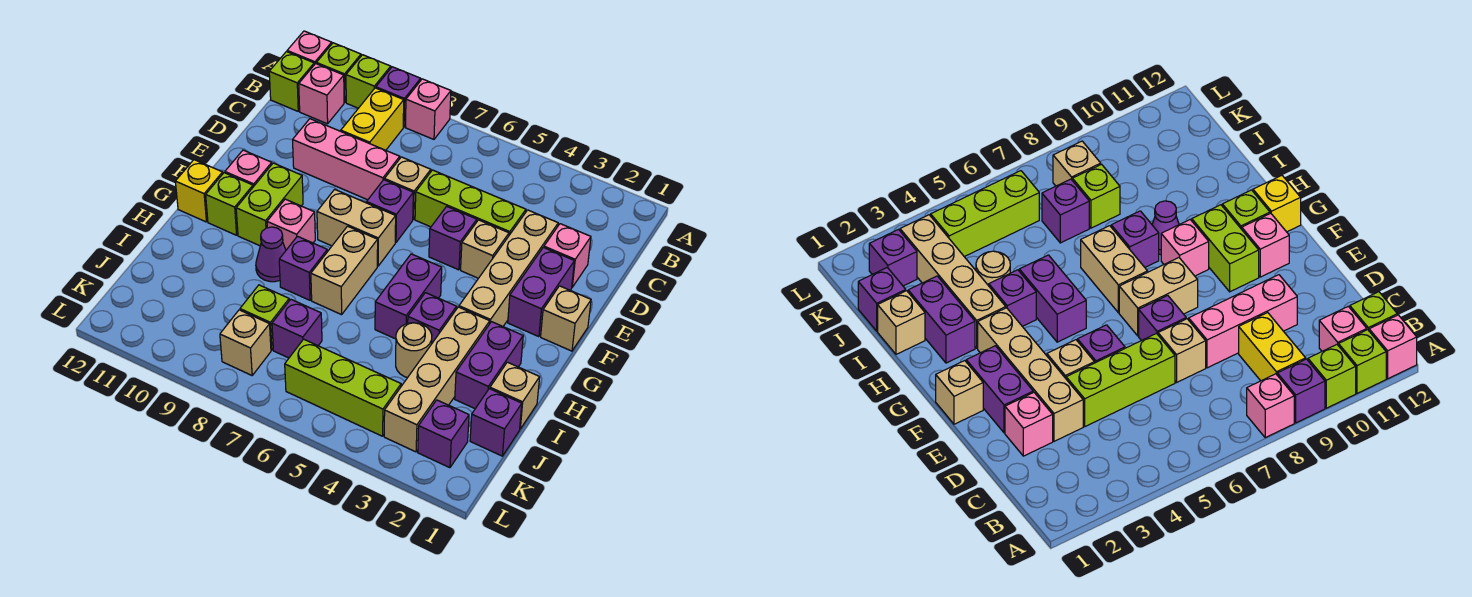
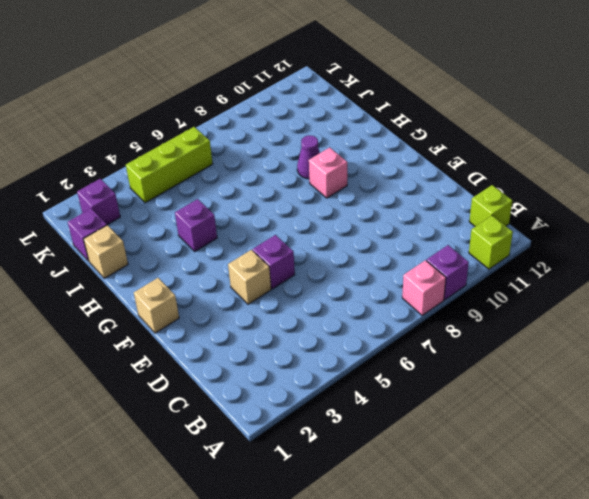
none -> lime 1x1 brick [346,55,391,108]
none -> pink 1x1 brick [287,31,332,65]
none -> yellow 1x2 brick [341,88,404,150]
none -> pink 1x1 brick [299,64,344,124]

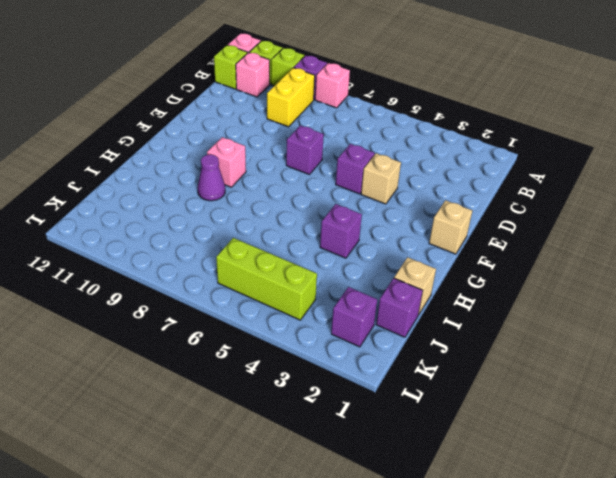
none -> pink 1x1 brick [544,224,591,287]
none -> tan 1x4 brick [459,210,558,326]
none -> lime 1x3 brick [415,170,526,235]
none -> tan 1x1 brick [384,157,431,219]

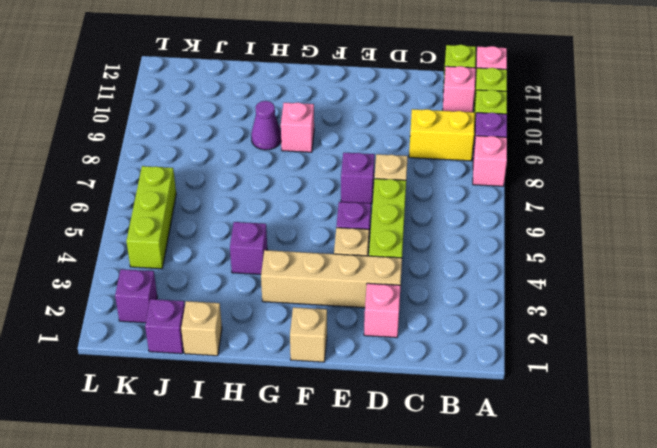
none -> pink 1x3 brick [293,119,400,200]
none -> purple 1x2 brick [508,247,574,337]
none -> tan 1x2 brick [317,189,396,266]
none -> lime 1x2 brick [236,163,303,246]

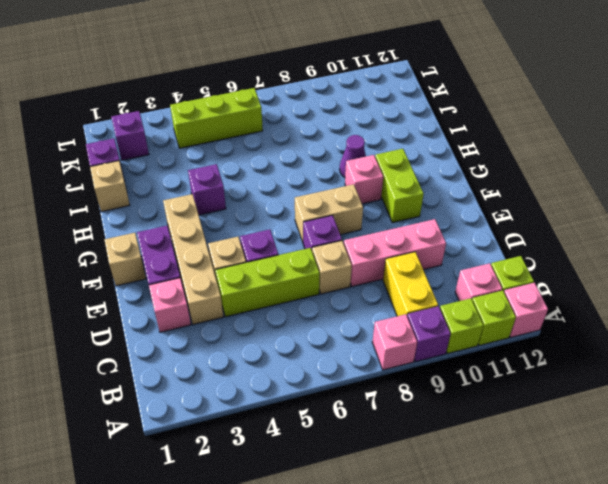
none -> pink 1x1 brick [225,150,272,187]
none -> purple 1x2 brick [375,254,442,339]
none -> tan 1x2 brick [311,226,378,315]
none -> lime 1x1 brick [206,173,253,235]

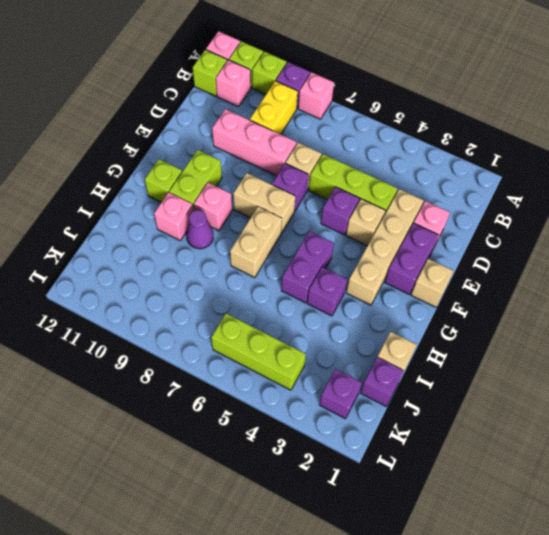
pink 1x1 brick [154,192,193,240] -> pink 1x1 brick moved to [225,150,272,187]
none -> yellow 1x1 brick [175,160,223,222]
none -> purple 1x2 brick [455,322,523,409]
none -> tan 1x4 brick [384,307,490,452]
none -> purple 1x1 brick [279,236,327,300]

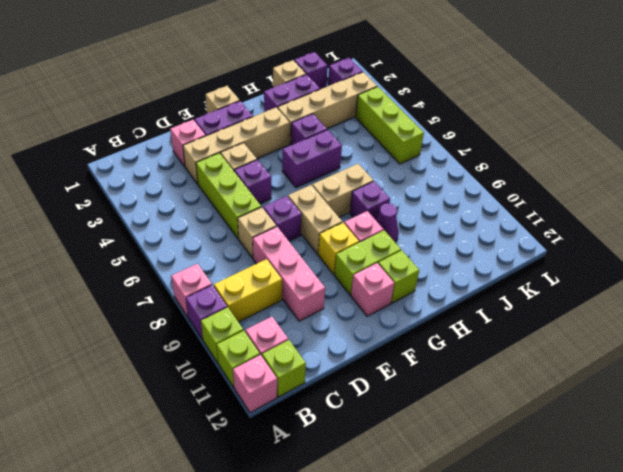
yellow 1x1 brick [318,223,359,274] -> yellow 1x1 brick moved to [175,160,223,222]
none -> tan 1x1 round brick [396,323,432,378]
none -> purple 1x1 brick [272,300,322,358]
none -> lime 1x1 brick [240,285,289,350]
none -> tan 1x1 brick [220,310,271,375]

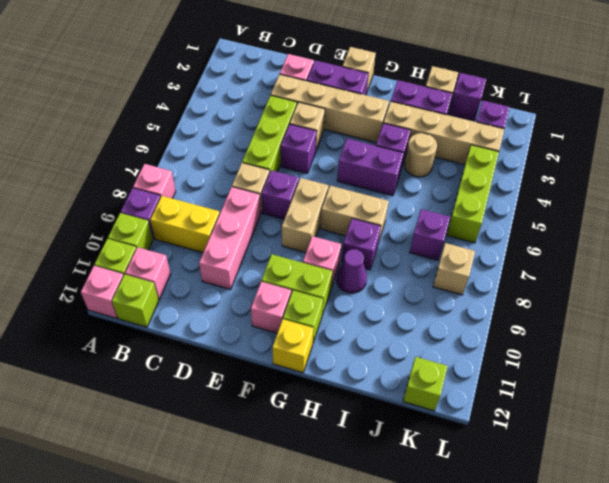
lime 1x1 brick [403,357,448,411] -> lime 1x1 brick moved to [240,285,289,350]

